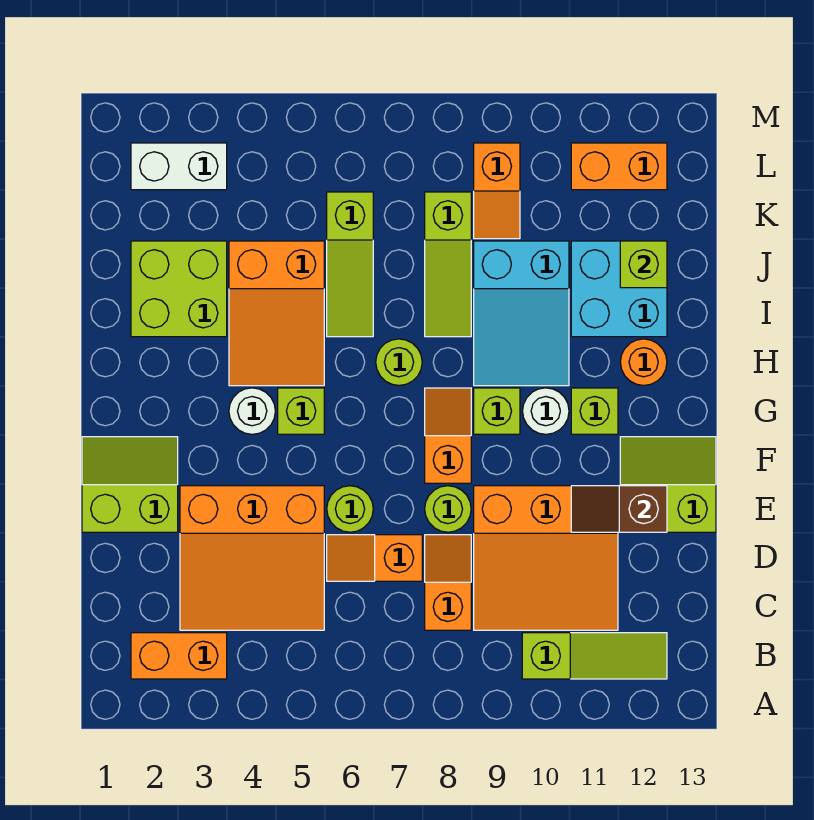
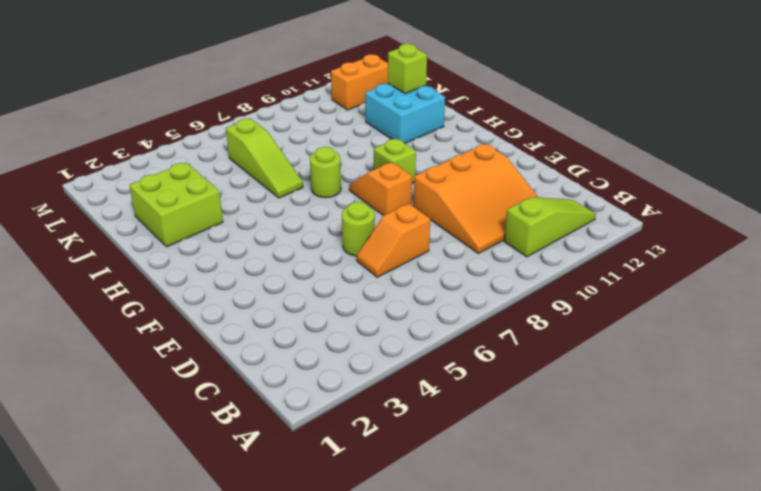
none -> orange 1x2 brick [131,633,227,679]
none -> orange 3x3 slope [180,486,324,630]
none -> orange 1x2 slope [425,535,471,630]

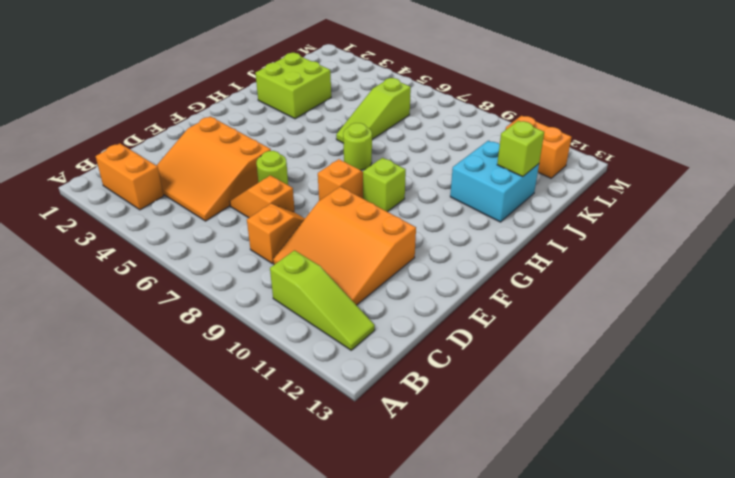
none -> lime 2x2 slope [82,437,178,532]
none -> lime 1x1 round brick [425,486,471,532]
none -> lime 2x2 slope [620,437,716,532]

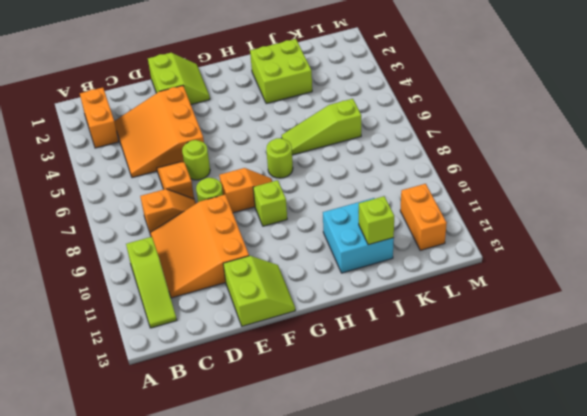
none -> white 1x1 round brick [229,388,275,434]
none -> lime 1x1 brick [278,388,324,434]
none -> white 1x1 round brick [523,388,569,434]

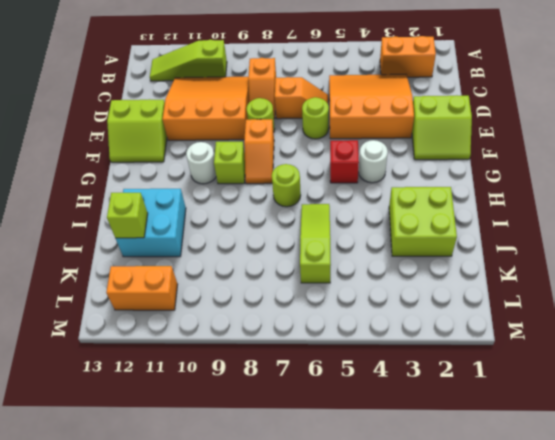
red 1x1 brick [330,140,359,183] -> lime 1x1 brick [278,388,324,434]
none -> lime 1x1 brick [571,388,618,434]
none -> orange 2x3 slope [229,241,324,386]
none -> cyan 2x3 slope [474,241,569,386]

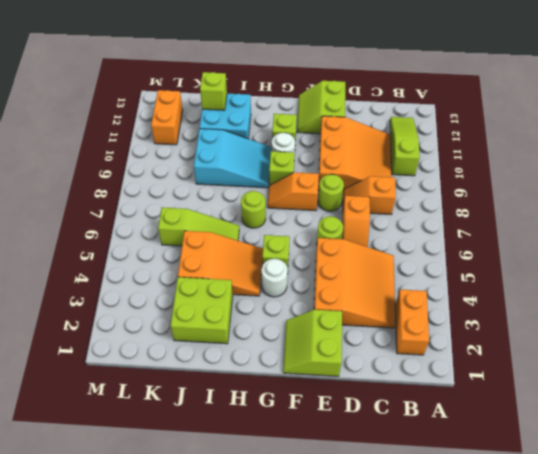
none -> orange 1x1 round brick [620,339,667,385]
none -> lime 1x3 slope [425,192,471,337]
none -> orange 1x2 slope [474,143,520,239]

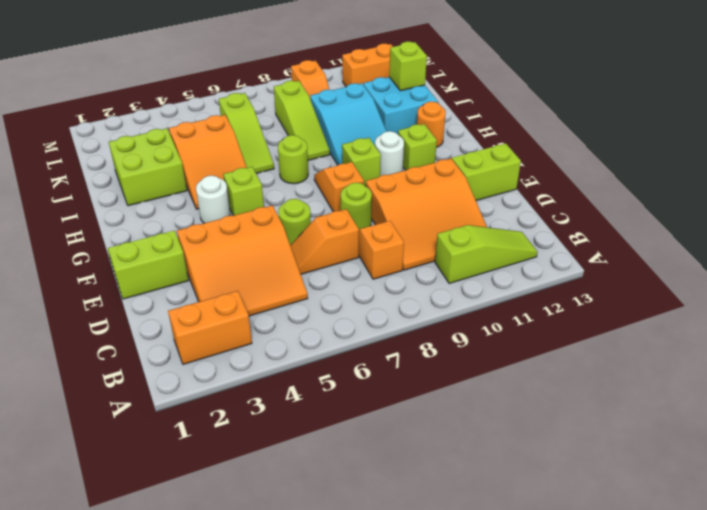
none -> white 1x2 brick [131,143,227,190]
none -> brown 1x2 slope [571,486,667,532]

